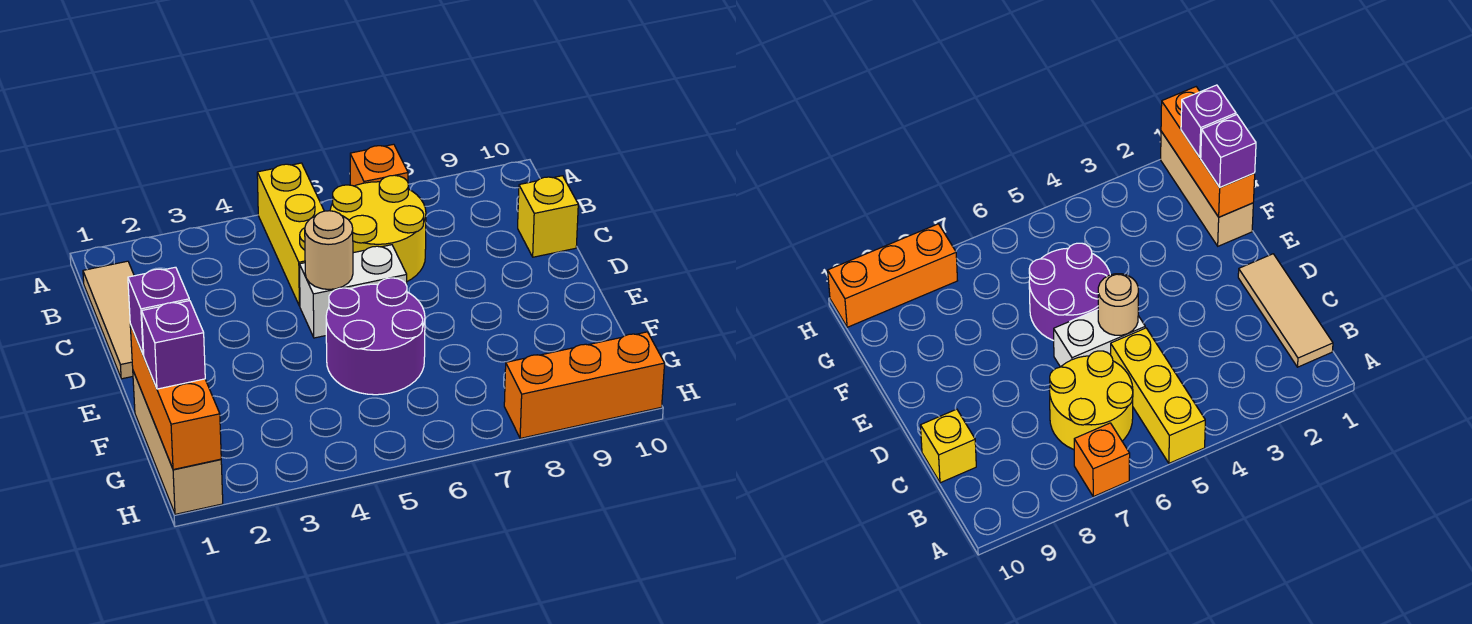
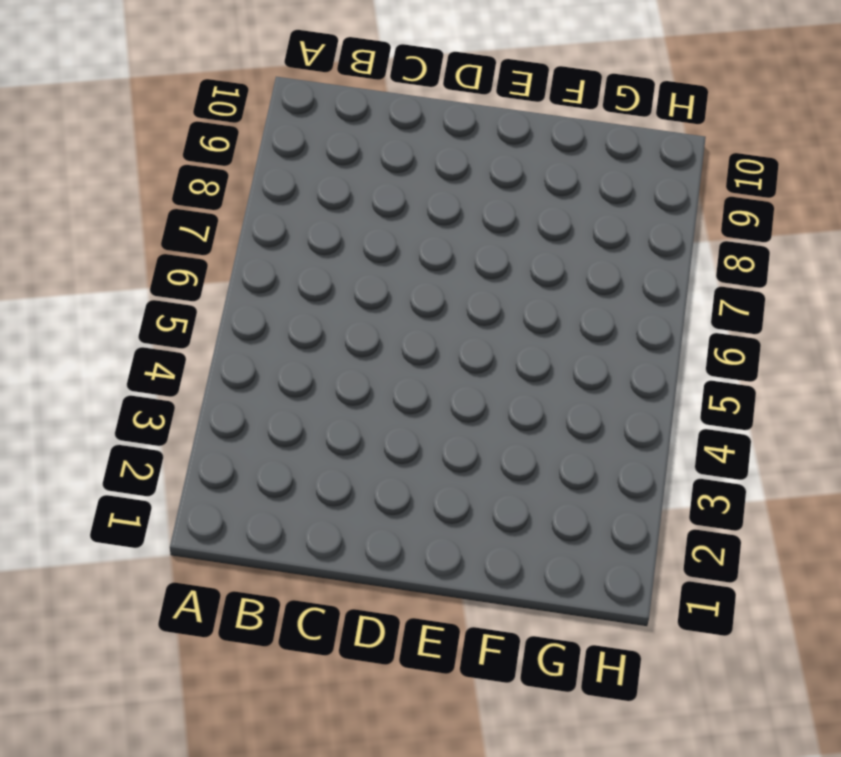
none -> yellow 1x3 brick [257,163,324,306]
none -> orange 1x1 brick [350,144,408,186]
none -> tan 1x3 tile [83,261,134,379]

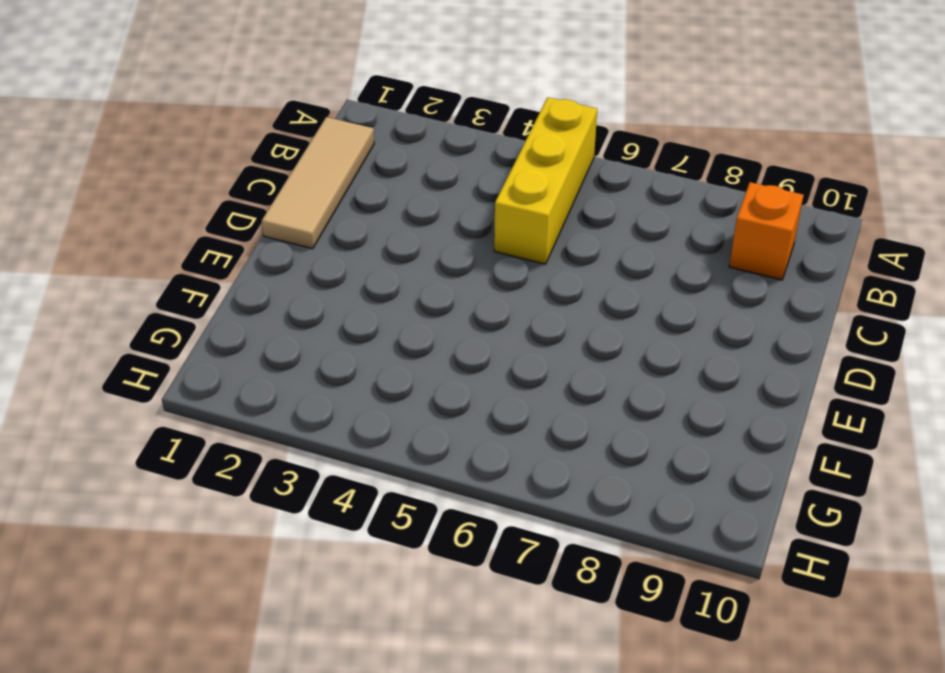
orange 1x1 brick [729,182,804,280] -> orange 1x1 brick moved to [350,144,408,186]
none -> yellow 2x2 round brick [330,175,426,281]
none -> yellow 1x1 brick [518,176,578,257]
none -> white 1x2 brick [299,245,407,338]

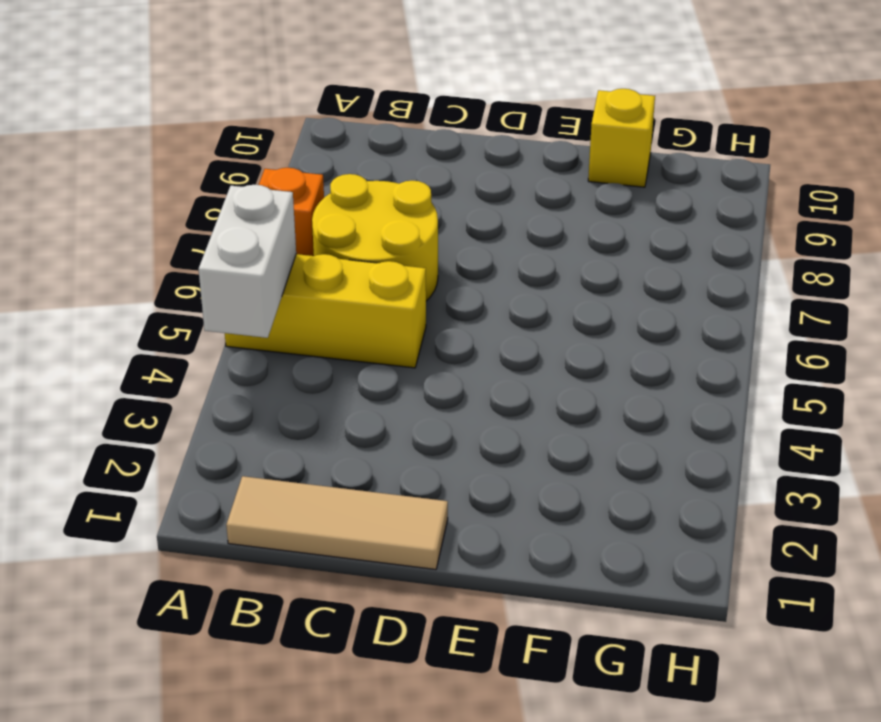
white 1x2 brick [199,185,296,338] -> white 1x2 brick moved to [299,245,407,338]
yellow 1x1 brick [588,89,655,187] -> yellow 1x1 brick moved to [518,176,578,257]
none -> purple 2x2 round brick [326,278,425,395]
none -> tan 1x3 brick [133,371,223,514]
none -> orange 1x3 brick [504,332,665,438]

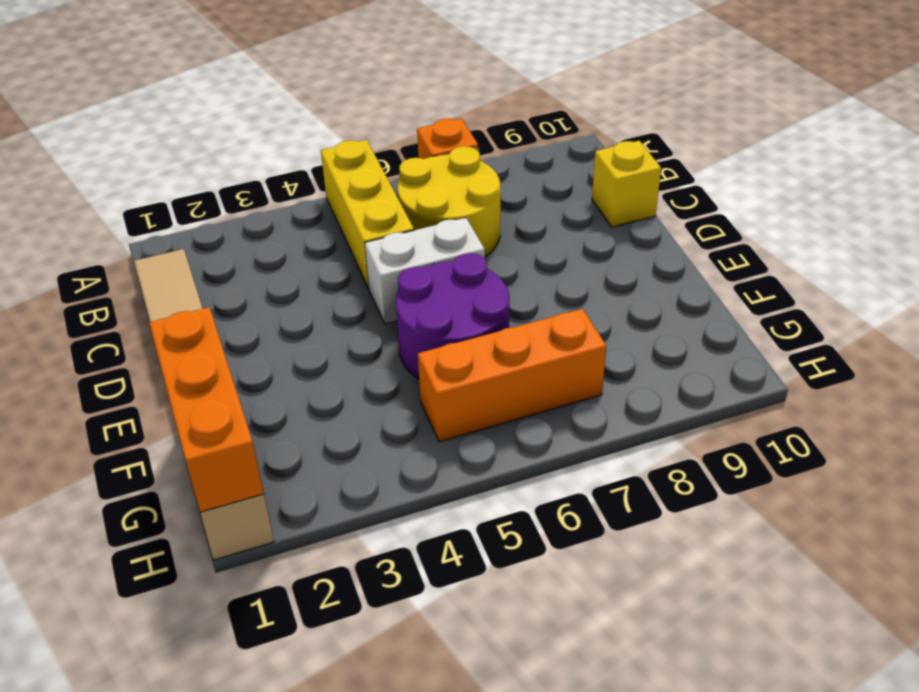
orange 1x3 brick [418,309,606,442] -> orange 1x3 brick moved to [504,332,665,438]
none -> tan 1x1 round brick [305,211,353,289]
none -> purple 1x1 brick [128,267,189,355]
none -> purple 1x1 brick [142,301,205,389]

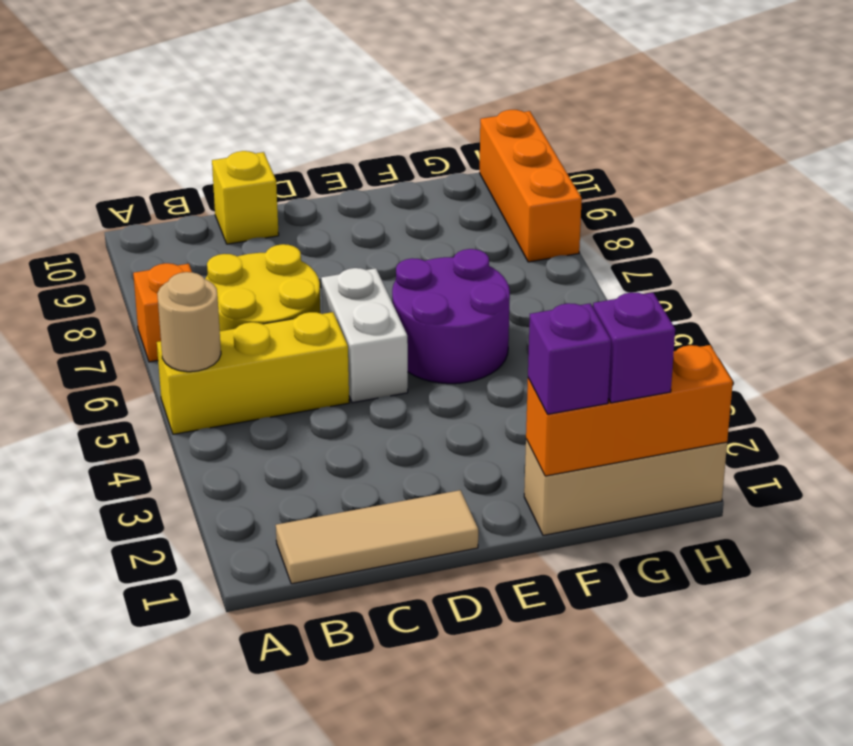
tan 1x1 round brick [157,272,221,372] -> tan 1x1 round brick moved to [305,211,353,289]

